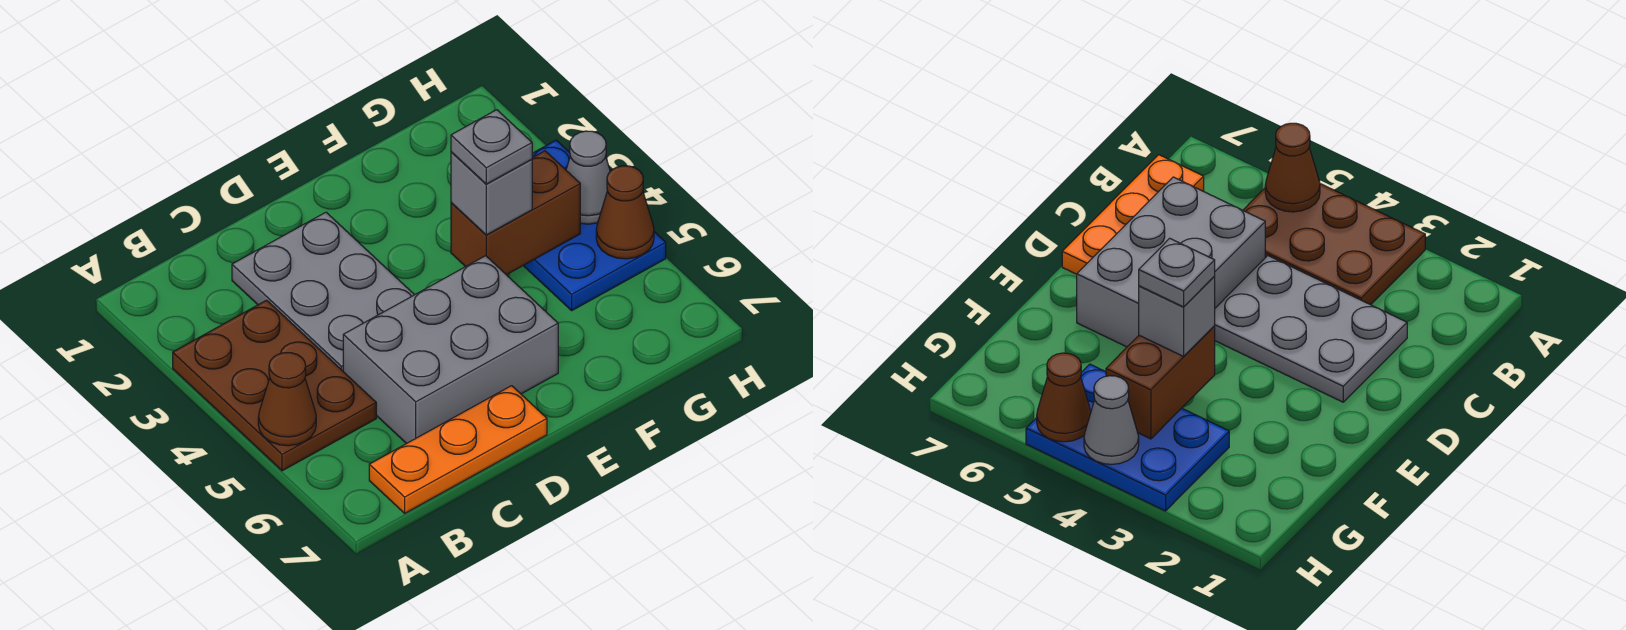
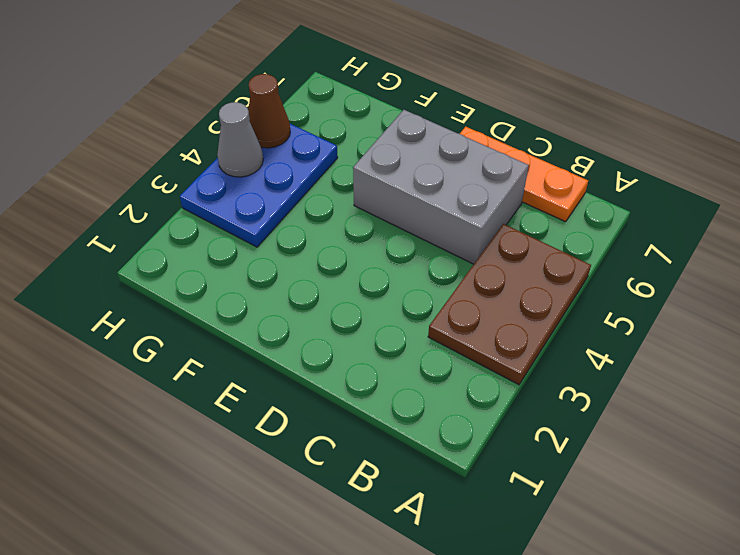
none -> grey 2x3 plate [232,212,414,371]
none -> brown 1x1 cone [258,353,316,446]

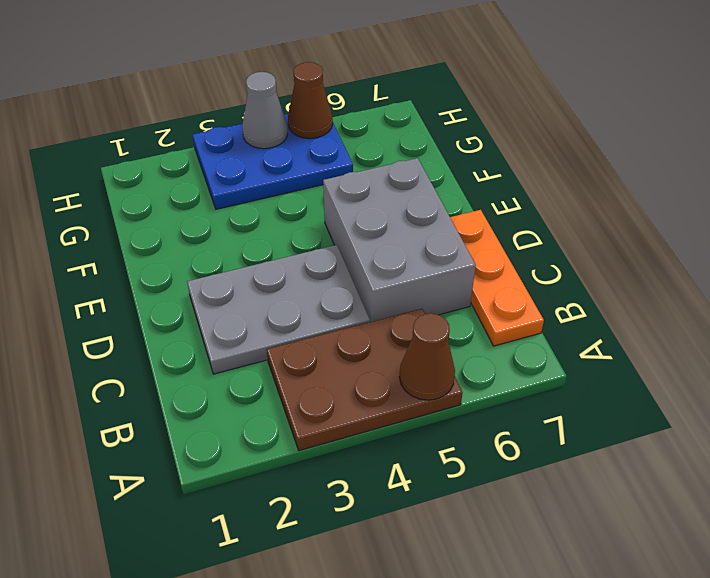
none -> brown 1x2 brick [451,151,580,275]
none -> grey 1x1 brick [451,152,532,235]

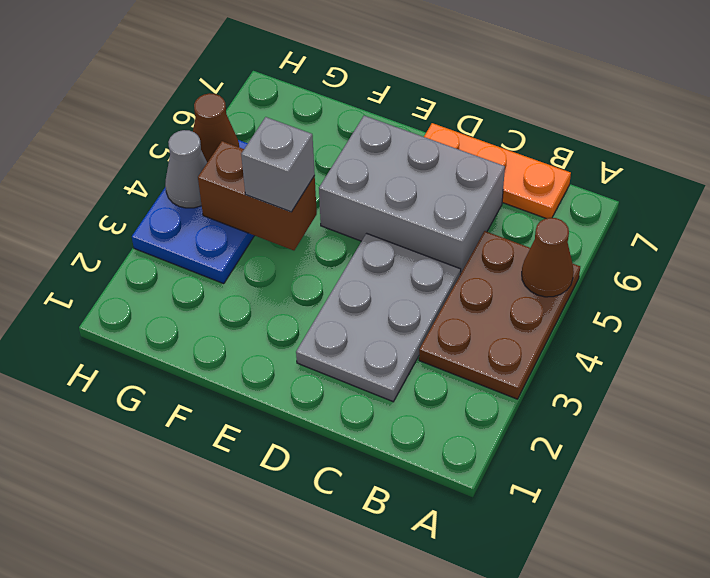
none -> grey 1x1 plate [451,110,532,184]

